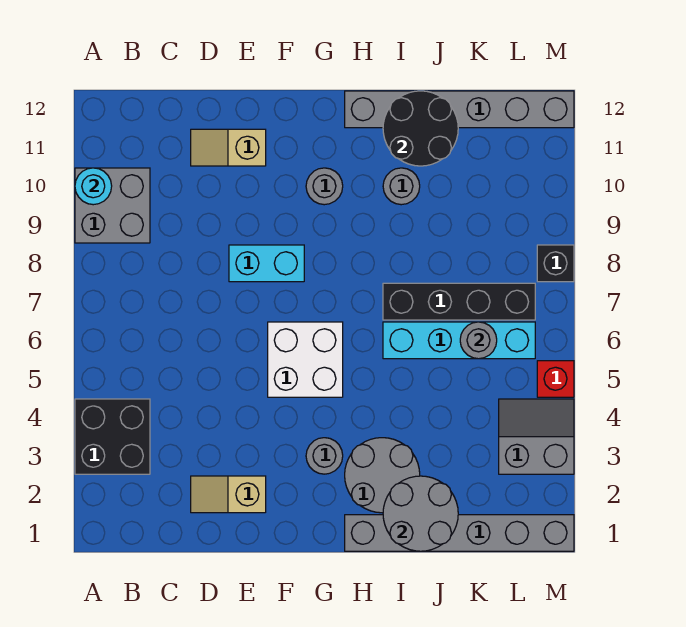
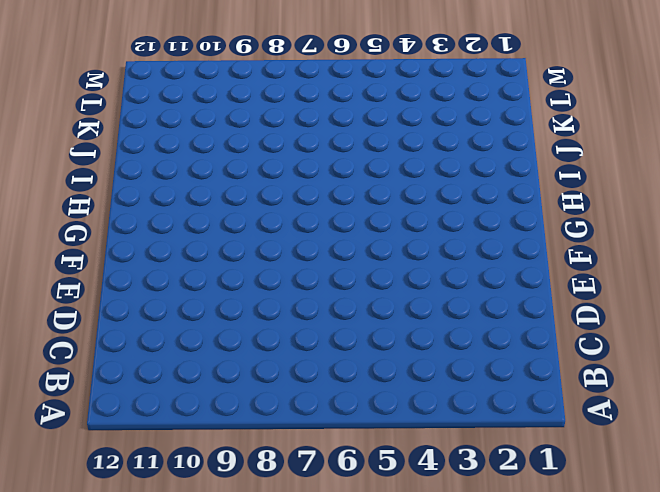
none -> black 2x2 brick [75,399,150,474]
none -> grey 2x2 brick [75,168,150,243]
none -> tan 1x2 slope [191,476,266,513]

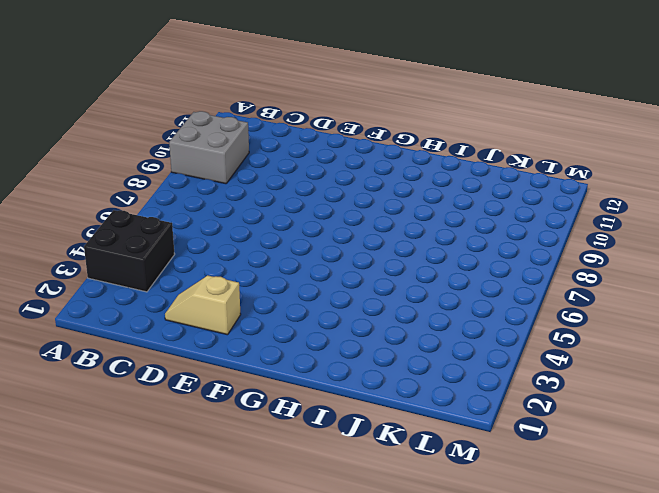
none -> tan 1x2 slope [191,129,266,166]
none -> cyan 1x2 brick [229,245,304,282]
none -> white 2x2 brick [268,322,343,397]

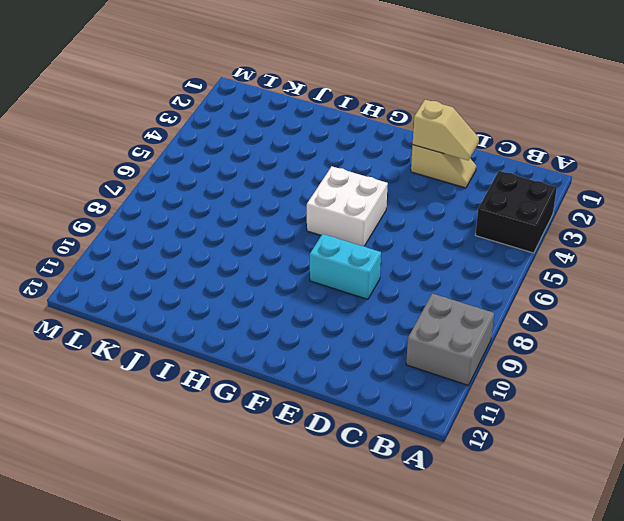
tan 1x2 slope [413,100,479,160] -> tan 1x2 slope moved to [191,129,266,166]
none -> grey 1x1 round brick [306,438,343,474]
none -> grey 1x1 round brick [306,168,343,205]
none -> grey 1x6 brick [345,515,574,551]

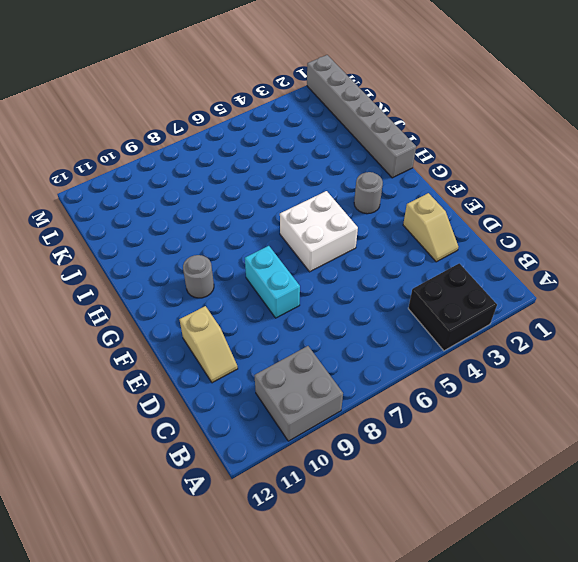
none -> grey 2x2 round brick [345,438,420,513]
none -> grey 1x6 brick [345,91,574,128]
none -> cyan 1x4 brick [383,322,535,359]

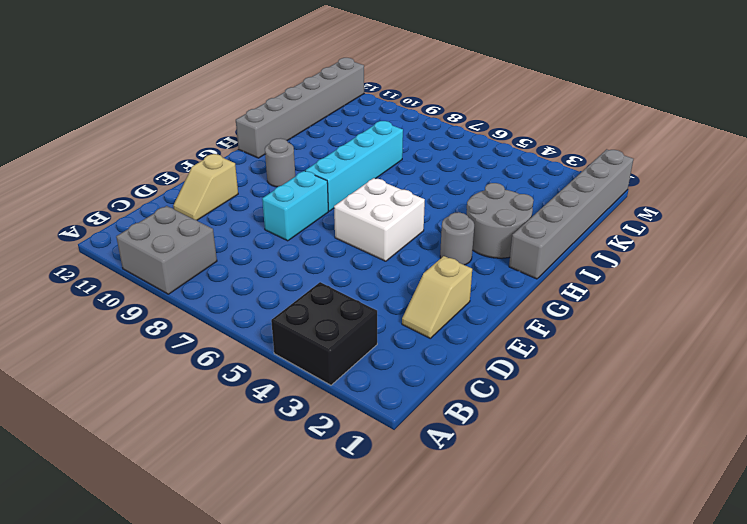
cyan 1x4 brick [305,121,403,211] -> cyan 1x4 brick moved to [383,322,535,359]
none -> black 1x4 brick [383,283,535,320]
none -> grey 1x1 round brick [383,168,420,205]
none -> grey 2x2 slope [499,399,574,474]

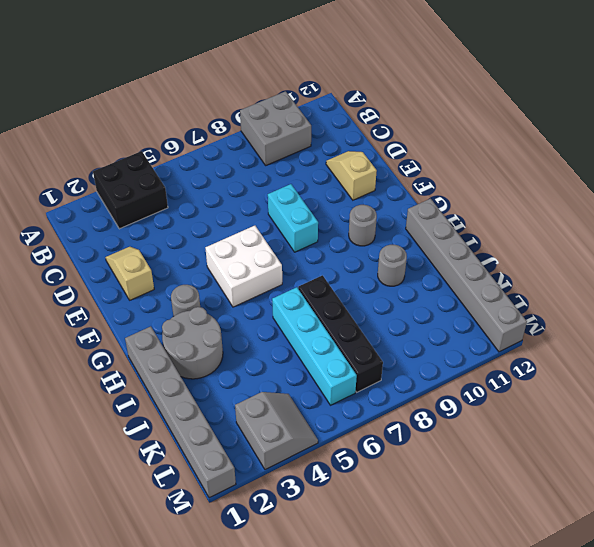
none -> red 1x1 brick [537,361,574,397]
none -> black 1x1 brick [537,245,574,282]
none -> cyan 1x1 round brick [75,168,112,205]

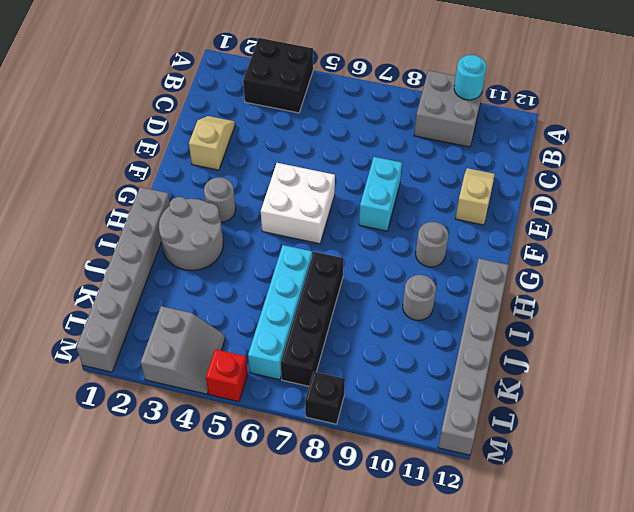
none -> grey 2x2 round brick [383,476,458,551]
none -> black 2x2 round brick [383,91,458,166]
none -> grey 1x1 round brick [460,322,497,359]

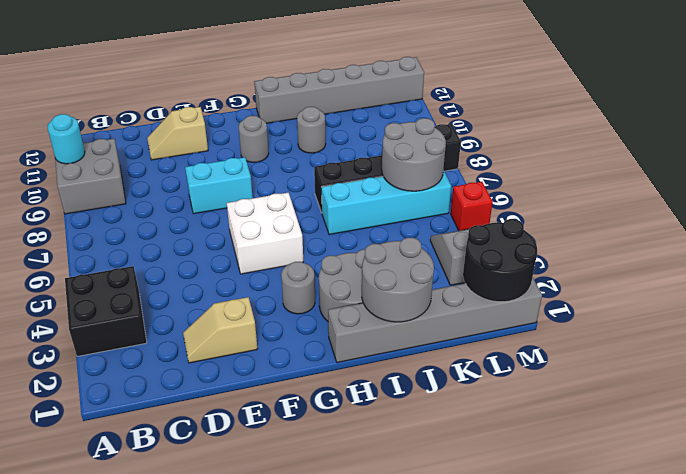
grey 2x2 round brick [382,118,446,191] -> grey 1x1 round brick [460,322,497,359]
black 2x2 round brick [463,219,537,302] -> black 2x2 round brick moved to [383,91,458,166]

